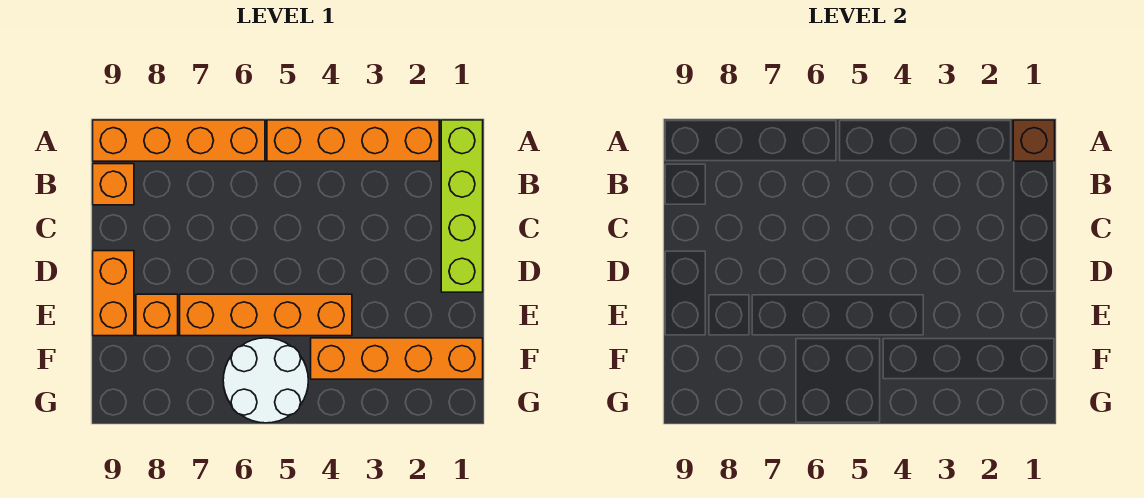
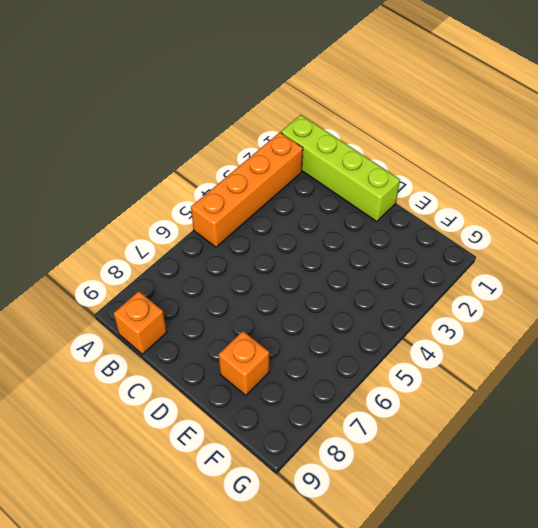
none -> orange 1x4 brick [93,120,265,161]
none -> orange 1x2 brick [93,251,134,336]

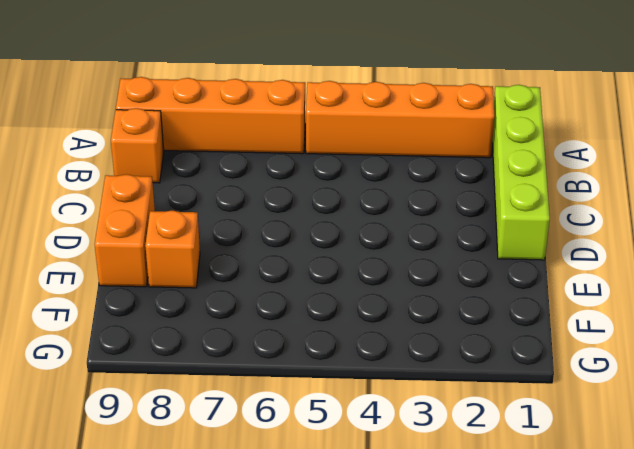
none -> orange 1x4 brick [180,294,352,336]
none -> orange 1x4 brick [311,338,483,379]

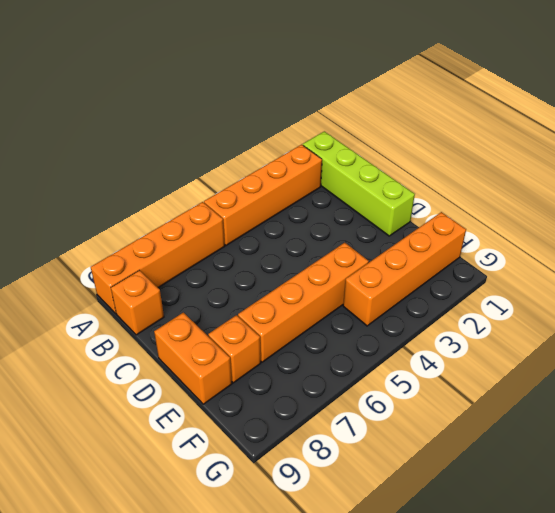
none -> white 2x2 round brick [223,338,308,423]
none -> brown 1x1 brick [1013,120,1055,161]

